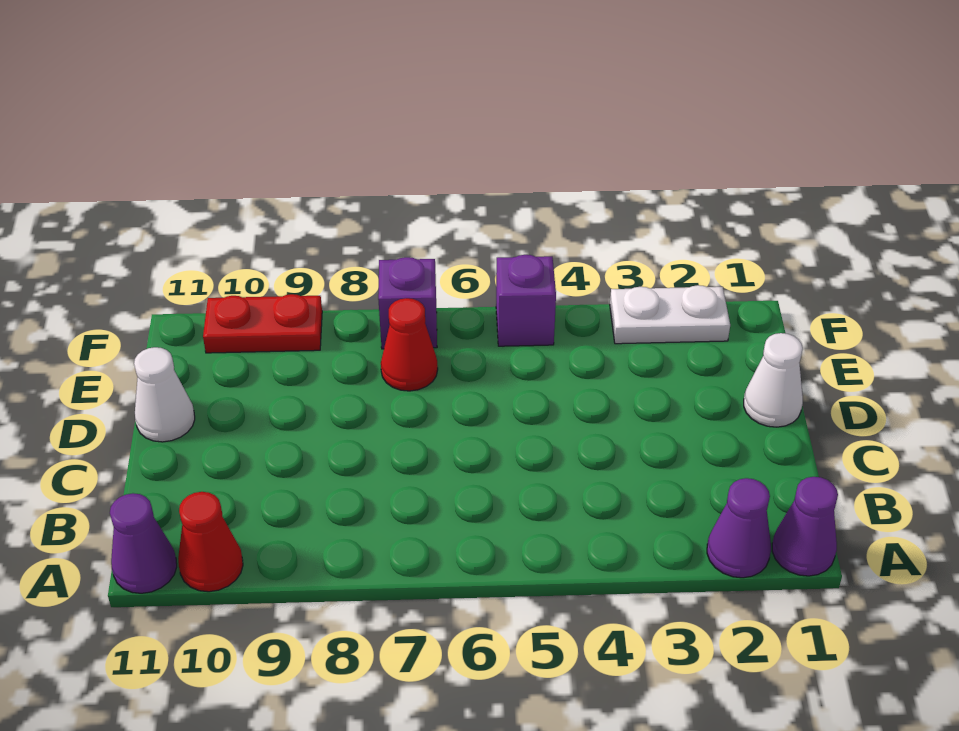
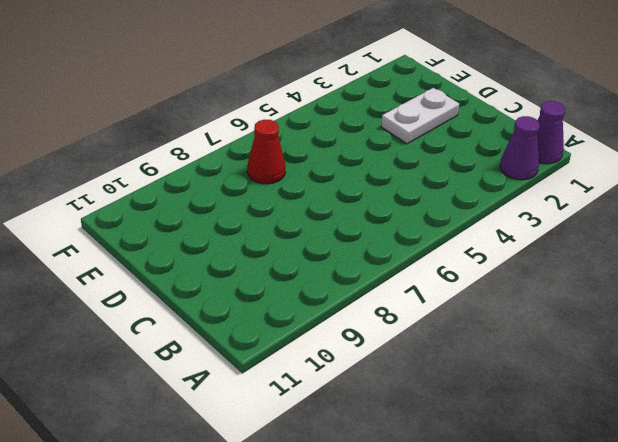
white 1x2 plate [381,88,459,144] -> white 1x2 plate moved to [610,285,730,344]
none -> red 1x1 cone [178,492,243,592]
none -> purple 1x1 cone [110,493,177,593]

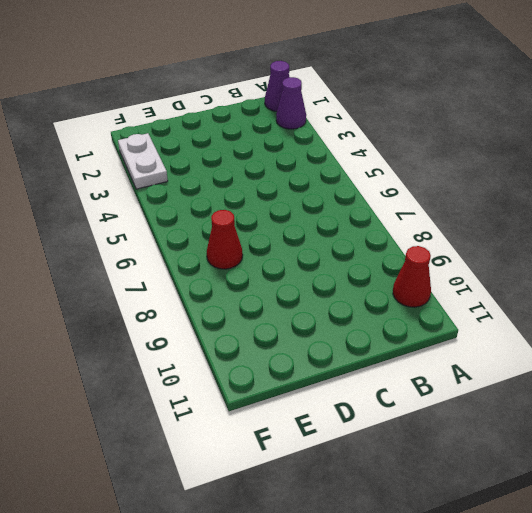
none -> purple 1x1 cone [110,493,177,593]
none -> white 1x1 cone [744,333,803,427]

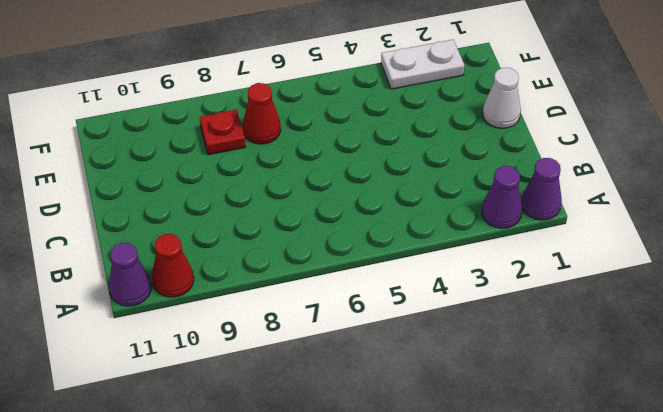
red 1x1 plate [200,110,245,155] -> none
none -> white 1x1 cone [134,347,195,442]
none -> purple 1x1 brick [496,255,556,346]

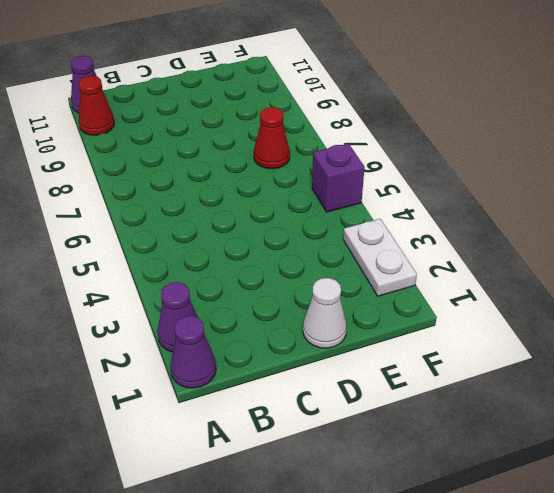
none -> white 1x1 cone [134,347,195,442]
none -> purple 1x1 brick [378,257,437,349]

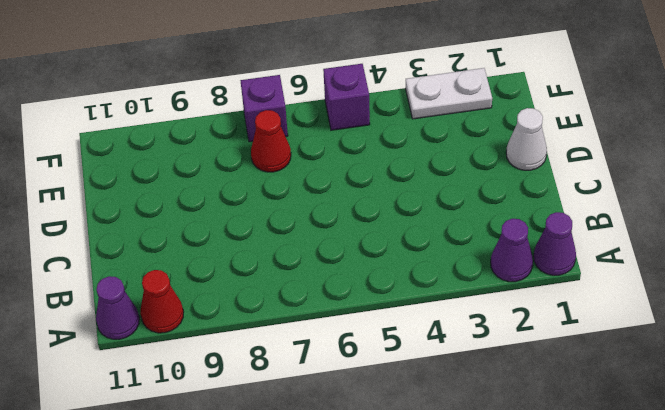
none -> white 1x1 cone [134,347,195,442]
none -> red 1x2 plate [203,294,322,353]

